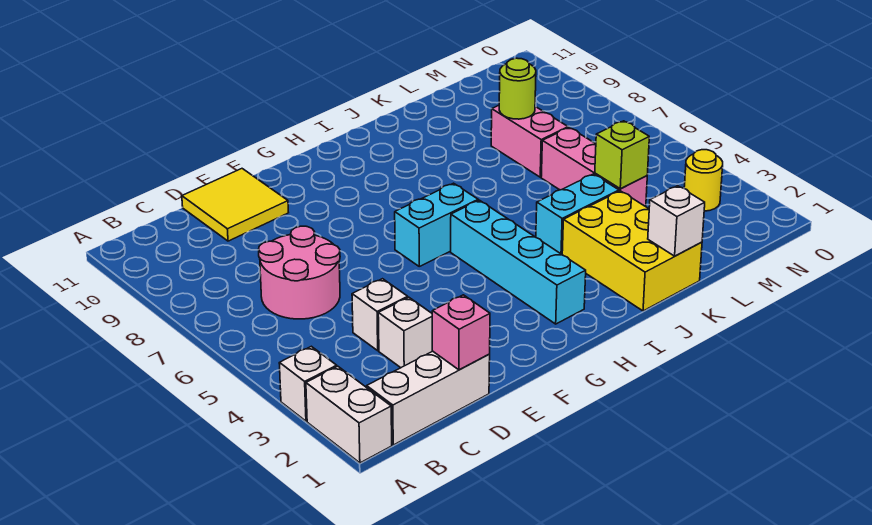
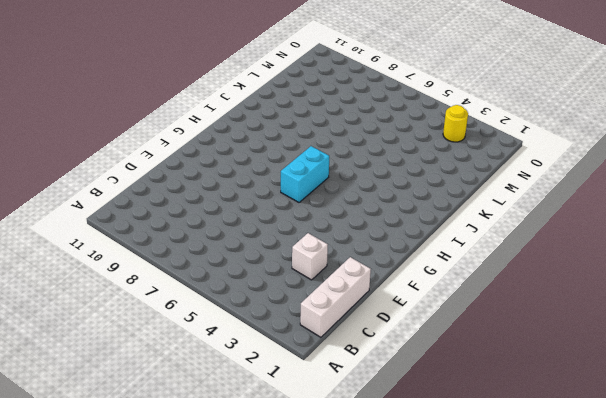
none -> white 1x2 brick [306,366,392,463]
none -> white 1x1 brick [279,346,337,421]
none -> pink 2x2 round brick [259,226,340,319]

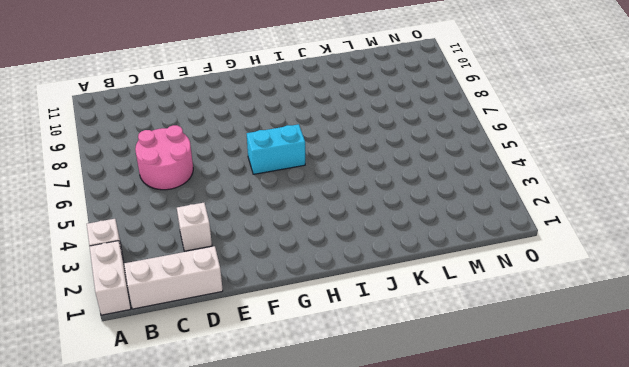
none -> white 1x1 brick [352,279,408,351]
none -> yellow 2x2 tile [182,169,289,241]
none -> cyan 1x4 brick [451,200,586,324]

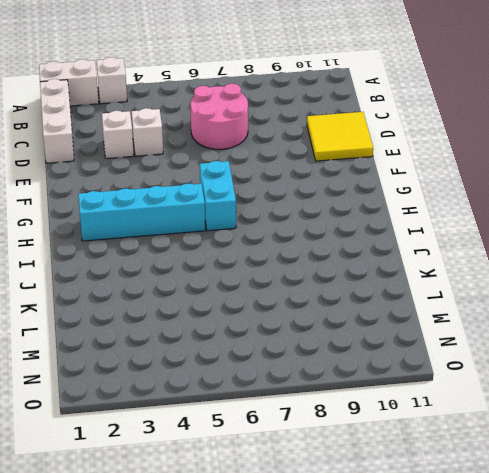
none -> yellow 2x3 brick [562,191,702,311]
none -> cyan 1x2 brick [536,174,619,254]
none -> pink 1x3 brick [541,128,647,207]

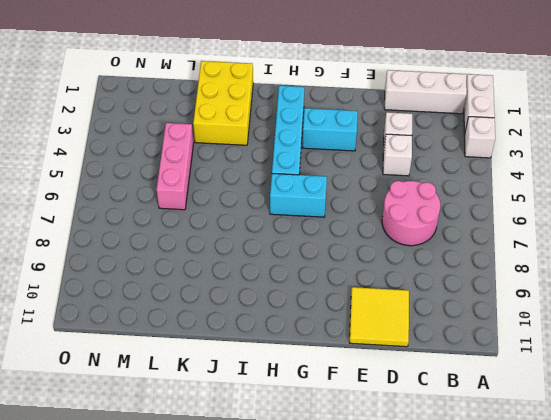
cyan 1x2 brick [302,108,358,151] -> cyan 1x2 brick moved to [536,174,619,254]
none -> pink 1x2 brick [491,106,568,177]
none -> yellow 1x1 round brick [684,150,723,211]
none -> pink 1x1 brick [432,295,490,370]

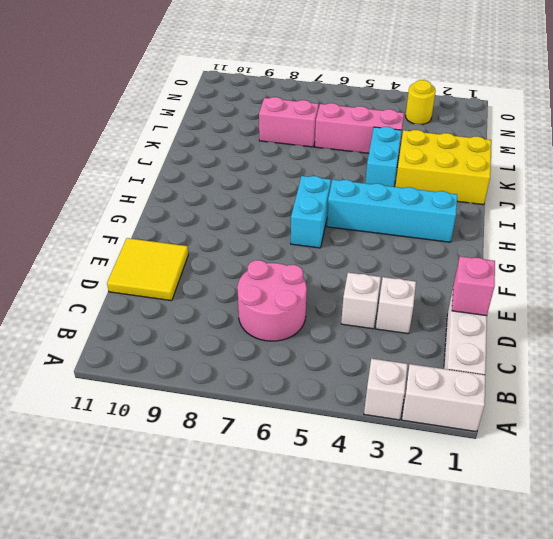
none -> white 1x1 brick [648,186,705,256]
none -> lime 1x1 brick [595,121,649,189]
none -> lime 1x1 round brick [499,58,536,119]

